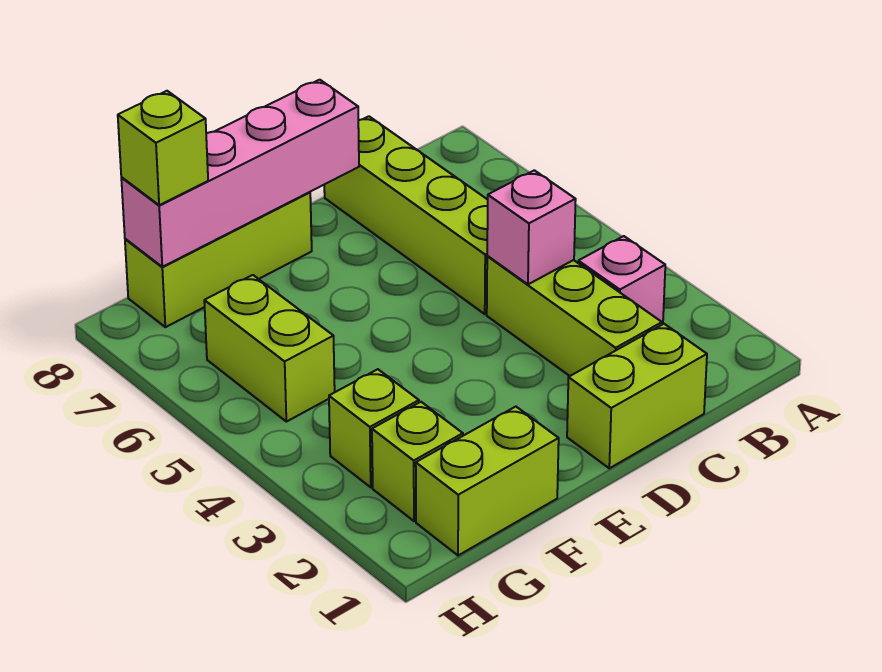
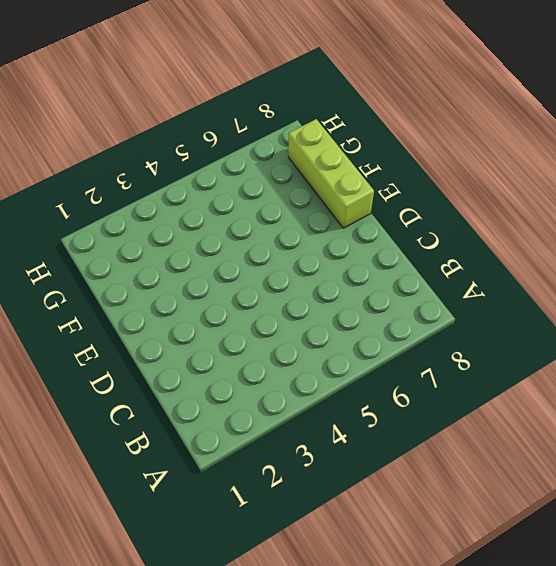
none -> pink 1x1 brick [578,236,665,325]
none -> lime 1x2 brick [567,324,707,468]
none -> lime 1x3 brick [487,256,662,376]

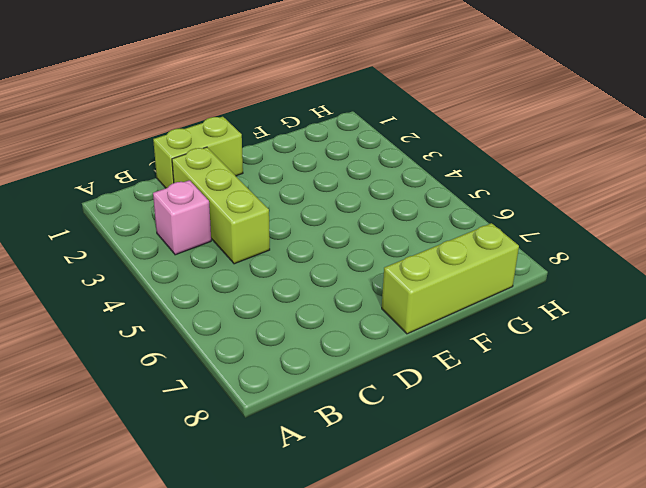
none -> lime 1x4 brick [324,116,488,314]
none -> lime 1x2 brick [416,407,559,556]
none -> lime 1x1 brick [372,402,463,521]

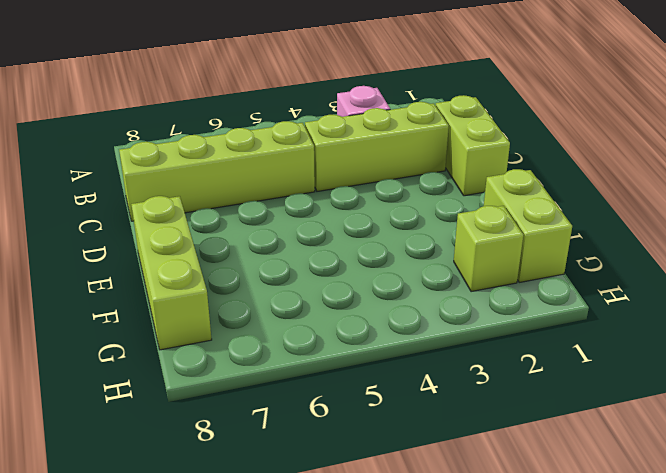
none -> lime 1x1 brick [329,369,419,487]
none -> lime 1x2 brick [204,275,335,422]
none -> pink 1x1 brick [487,170,576,284]

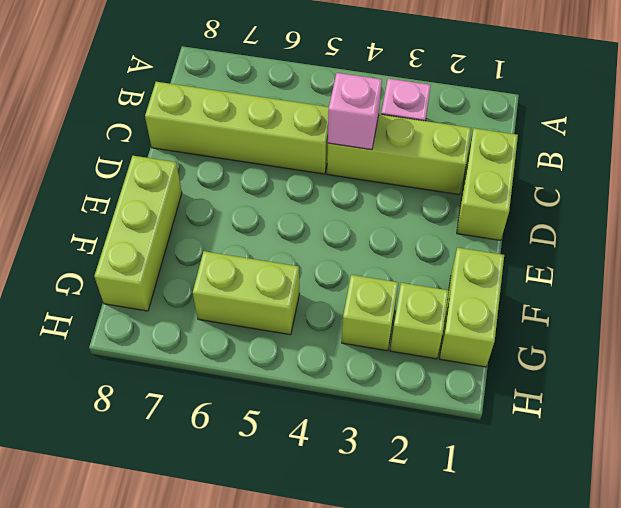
none -> pink 1x4 brick [121,80,359,267]
none -> lime 1x1 brick [118,91,208,205]

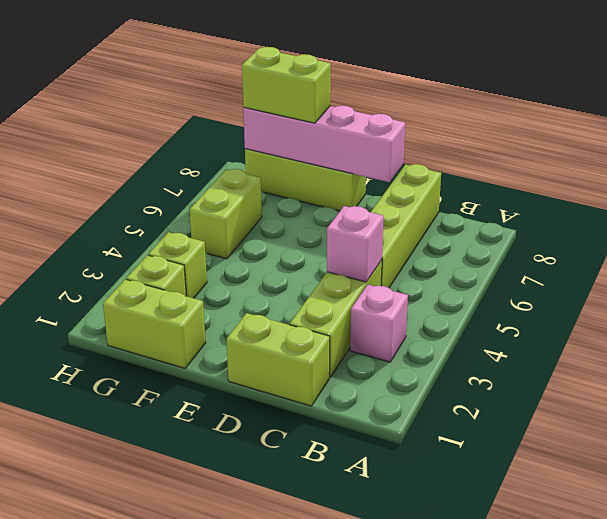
lime 1x2 brick [242,47,331,123] -> lime 1x1 brick [118,91,208,205]

